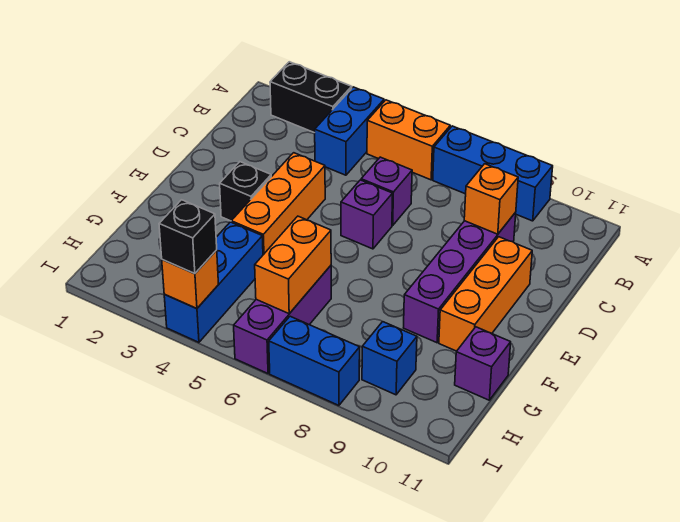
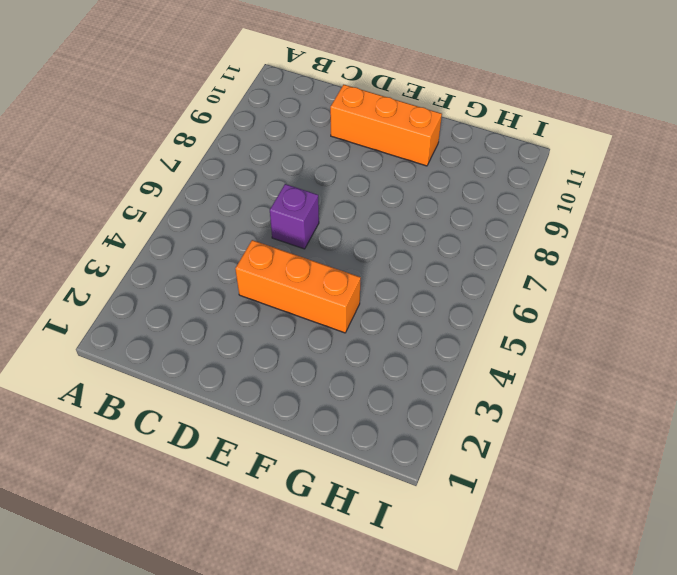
none -> black 1x2 brick [270,62,352,133]
none -> blue 1x2 brick [315,87,384,175]
none -> orange 1x2 brick [367,100,450,180]

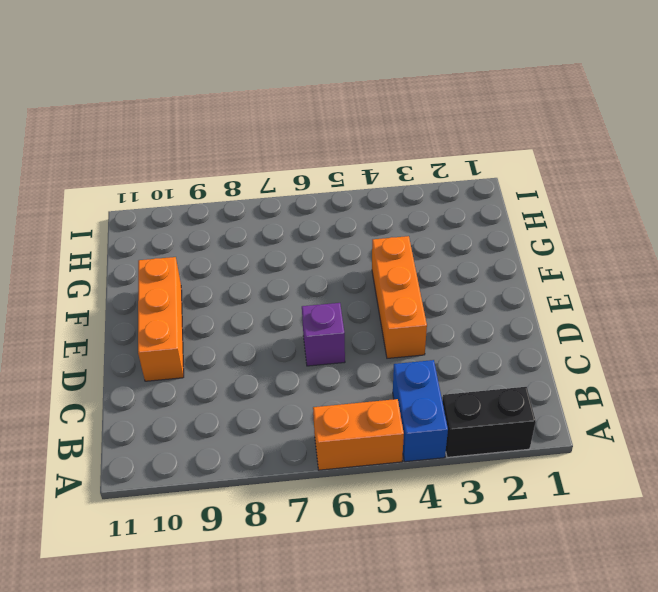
none -> blue 1x3 brick [433,126,553,221]
none -> purple 1x1 brick [361,157,412,225]
none -> purple 1x4 brick [404,213,516,343]

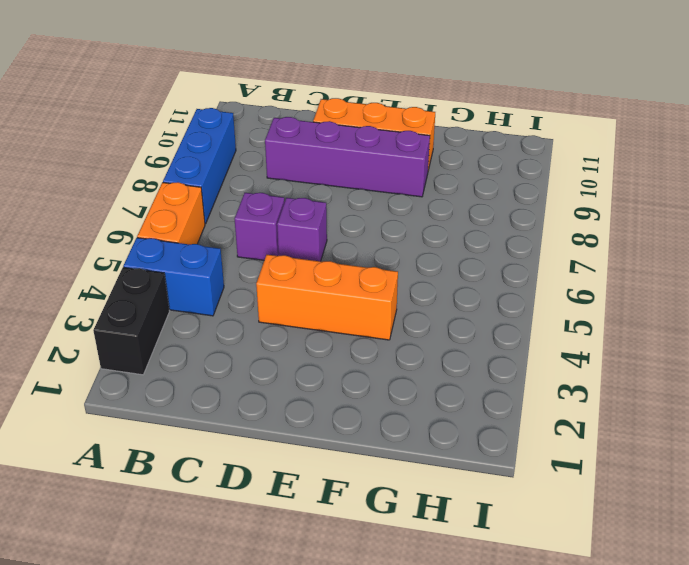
none -> black 1x1 brick [220,162,271,221]
none -> blue 1x3 brick [164,222,263,342]
none -> purple 1x3 brick [234,266,331,373]

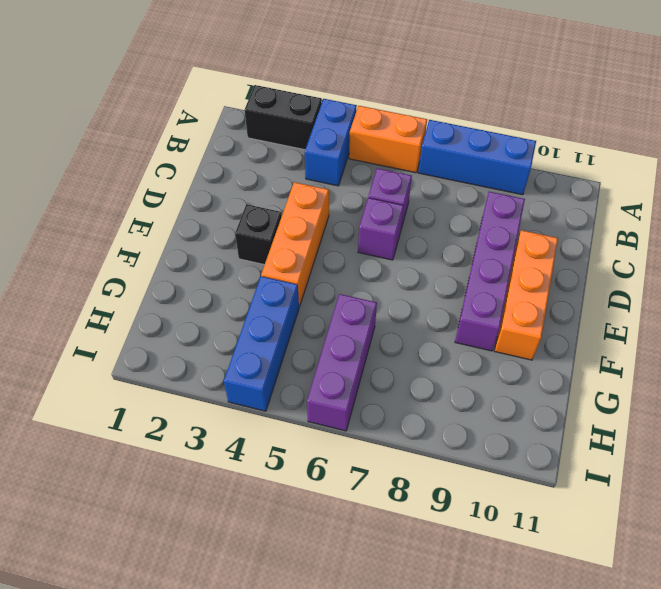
none -> purple 1x1 brick [455,327,511,400]
none -> blue 1x1 brick [362,322,417,395]
none -> blue 1x2 brick [269,316,360,405]

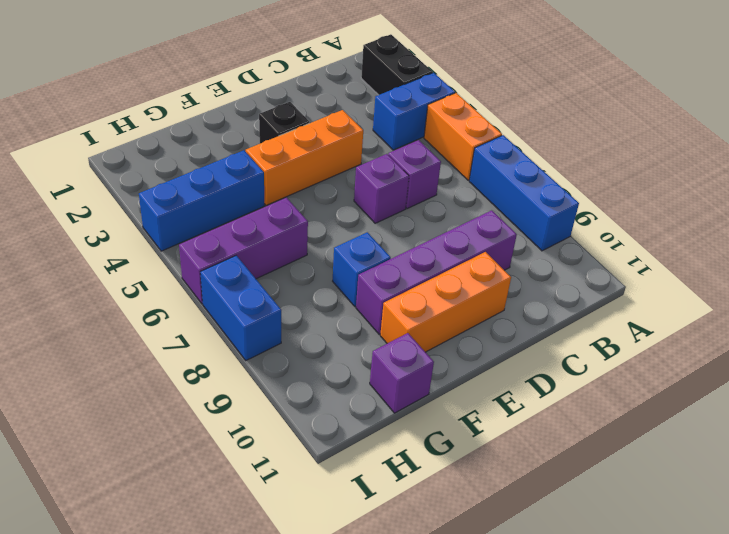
blue 1x1 brick [333,232,391,306] -> blue 1x1 brick moved to [362,322,417,395]
none -> orange 1x1 brick [464,164,518,234]
none -> orange 1x2 brick [255,216,331,314]
none -> orange 1x1 brick [162,250,219,309]

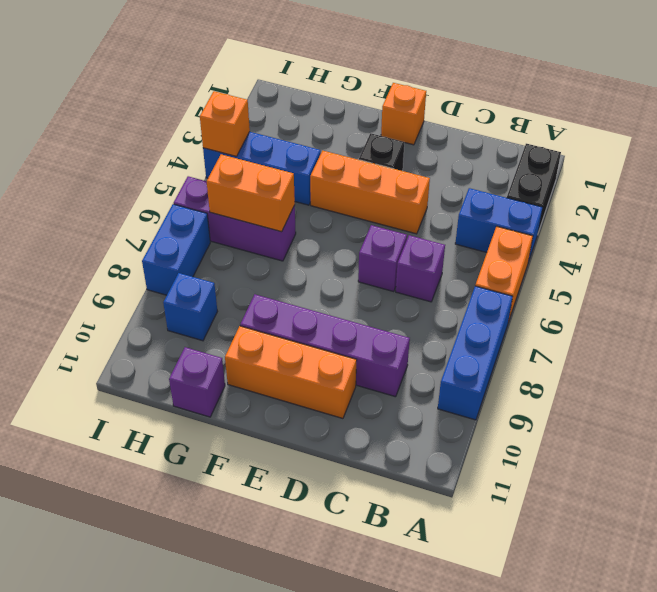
orange 1x1 brick [381,83,426,145] -> orange 1x1 brick moved to [464,164,518,234]
none -> black 1x1 brick [159,200,217,273]

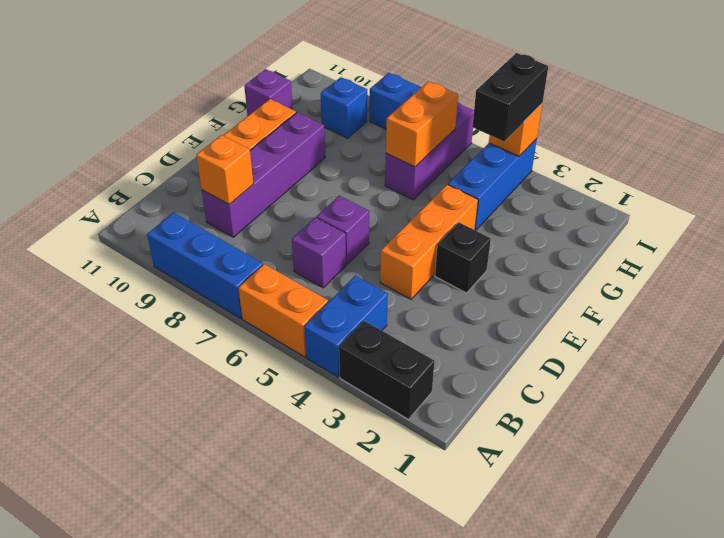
black 1x2 brick [472,53,548,141] -> black 1x1 brick [159,200,217,273]

